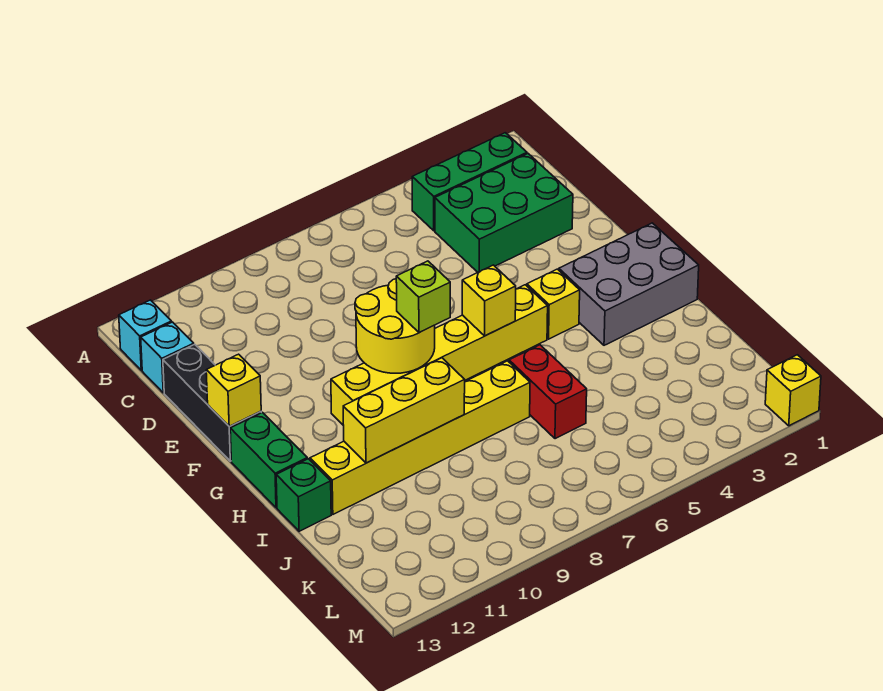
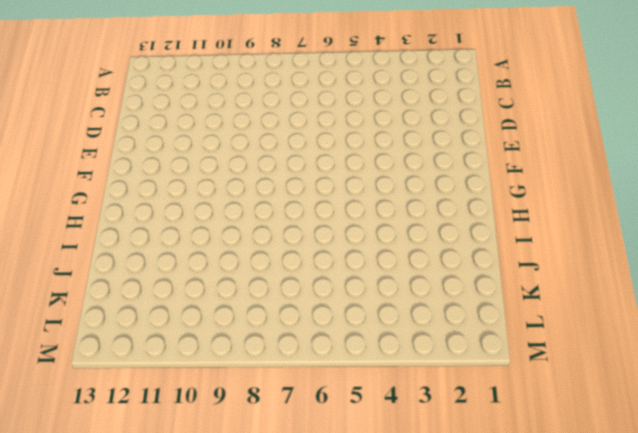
none -> green 1x3 brick [412,133,527,231]
none -> cyan 1x1 brick [119,300,172,370]
none -> green 2x3 brick [435,154,573,272]

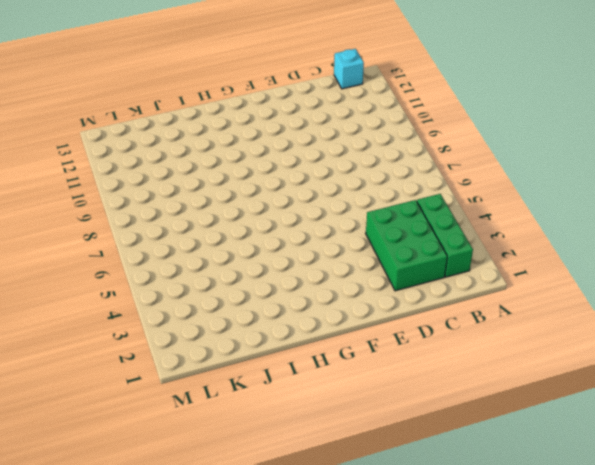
none -> cyan 1x1 brick [141,322,194,393]
none -> black 1x3 brick [163,344,261,461]
none -> grey 2x3 brick [559,223,699,345]

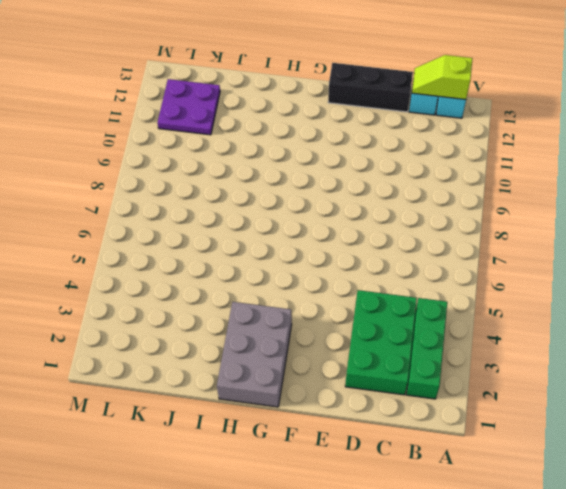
lime 1x2 slope [412,55,472,99] -> none
purple 2x2 plate [158,79,220,135] -> none
none -> yellow 1x1 brick [527,269,580,339]
none -> yellow 1x6 brick [331,285,548,426]
none -> green 1x2 brick [230,412,307,508]

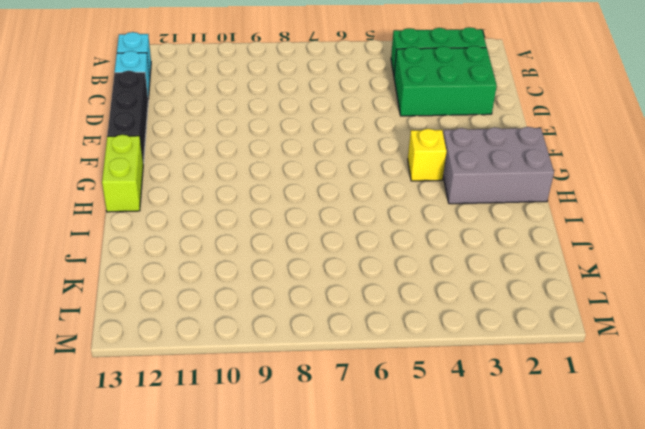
lime 1x2 brick [102,135,143,212] -> green 1x2 brick [230,412,307,508]
none -> yellow 1x6 brick [331,285,548,426]
none -> red 1x2 brick [509,345,587,439]
none -> yellow 1x6 brick [310,361,530,514]

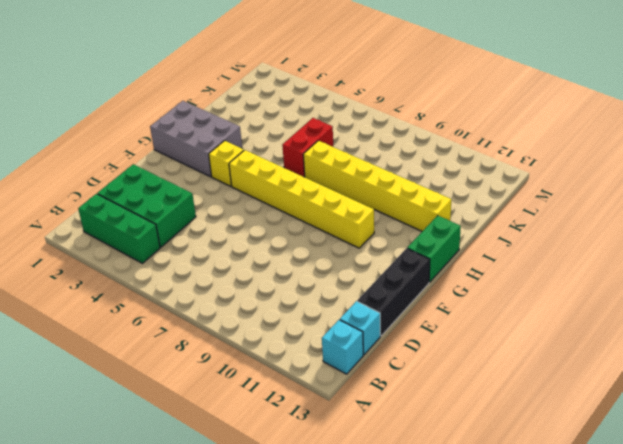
none -> green 1x1 brick [276,459,331,531]
none -> yellow 1x1 brick [765,355,821,426]
none -> yellow 2x2 round brick [355,279,435,373]

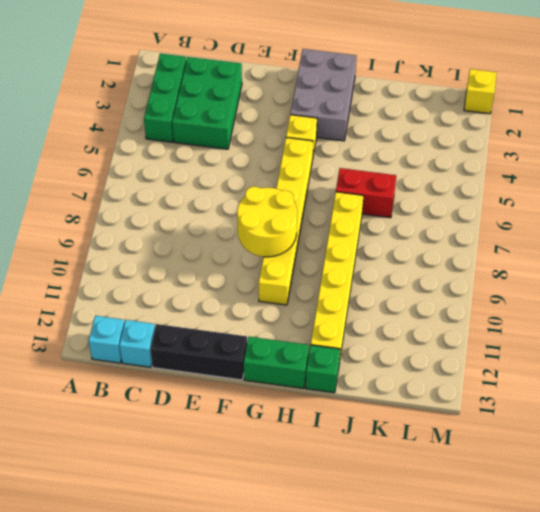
none -> yellow 1x1 brick [206,354,261,426]
none -> yellow 1x1 brick [462,265,516,336]
none -> yellow 1x3 brick [343,358,465,463]

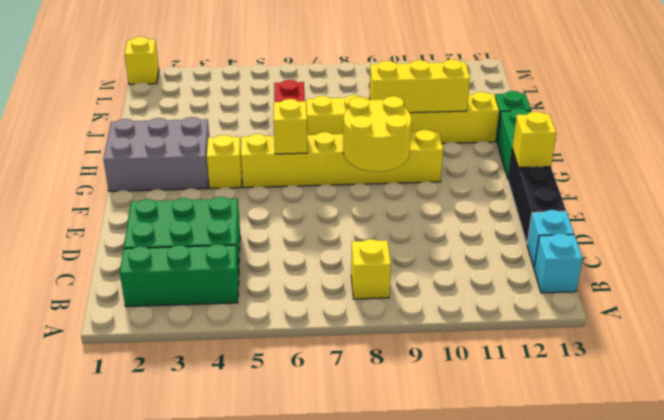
yellow 1x1 brick [351,239,391,299] -> none
none -> lime 1x1 brick [396,261,450,333]

